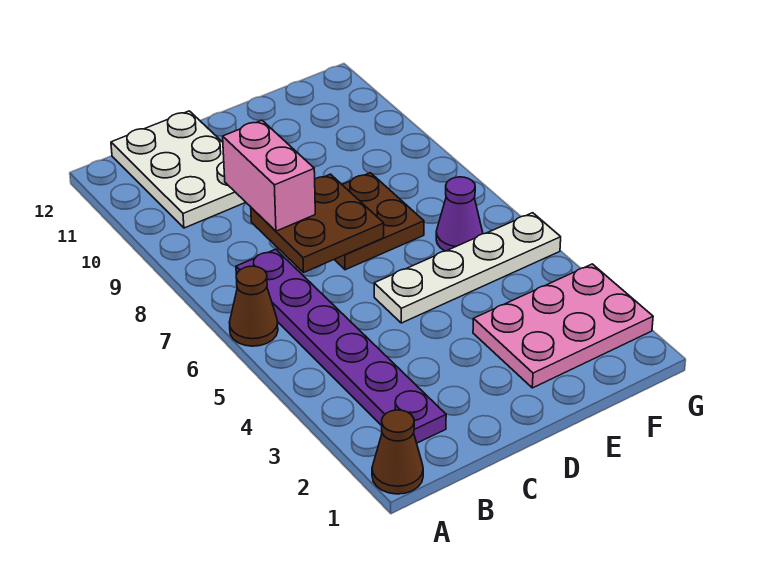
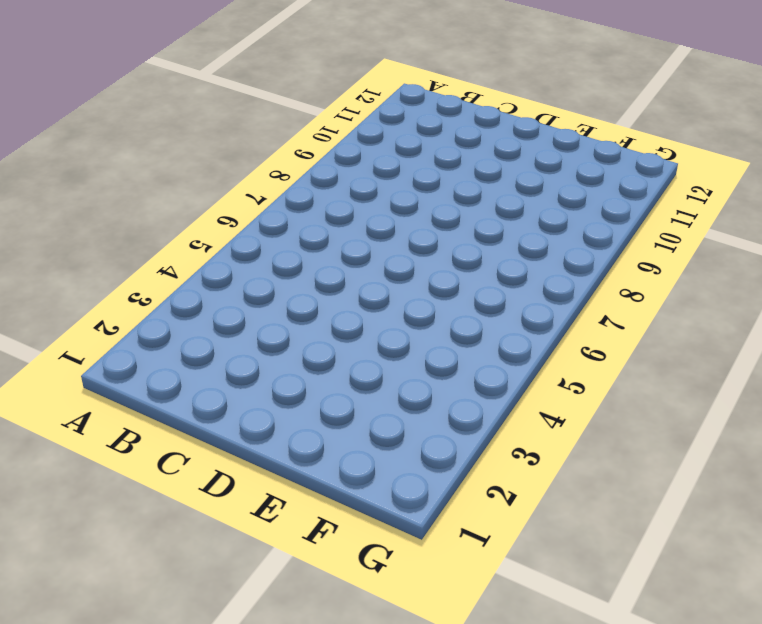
none -> brown 1x1 cone [372,410,423,494]
none -> brown 1x1 cone [229,266,278,346]

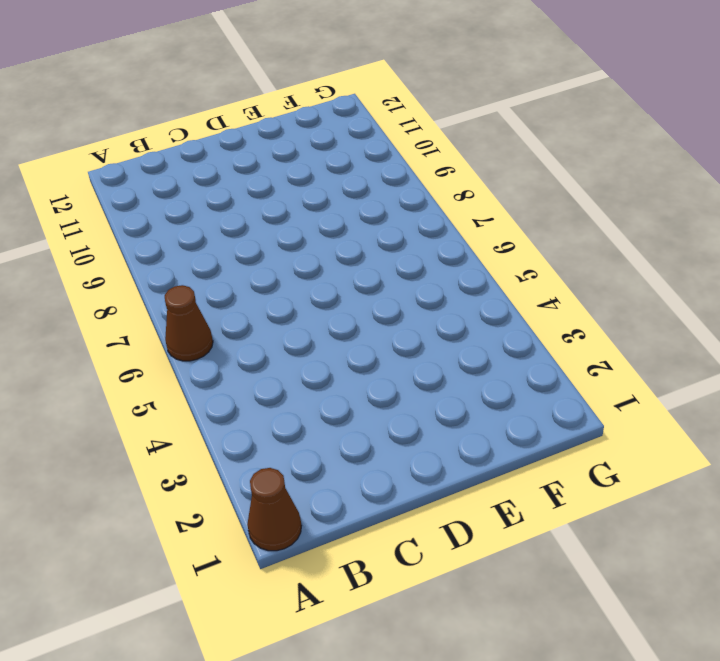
none -> purple 1x6 plate [236,249,446,443]
none -> white 2x3 plate [111,111,246,228]

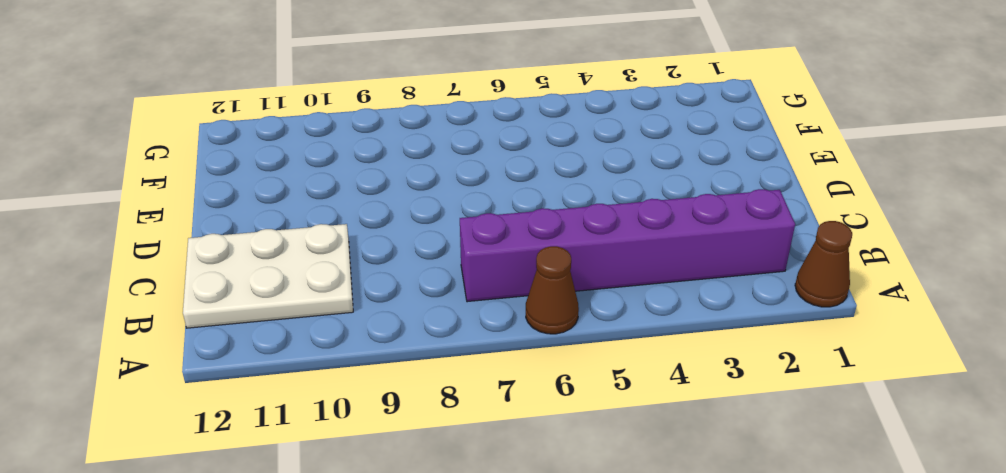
purple 1x6 brick [460,189,795,302] -> purple 1x6 plate [236,249,446,443]
none -> white 1x4 plate [374,213,561,323]
none -> brown 2x2 plate [334,173,424,270]

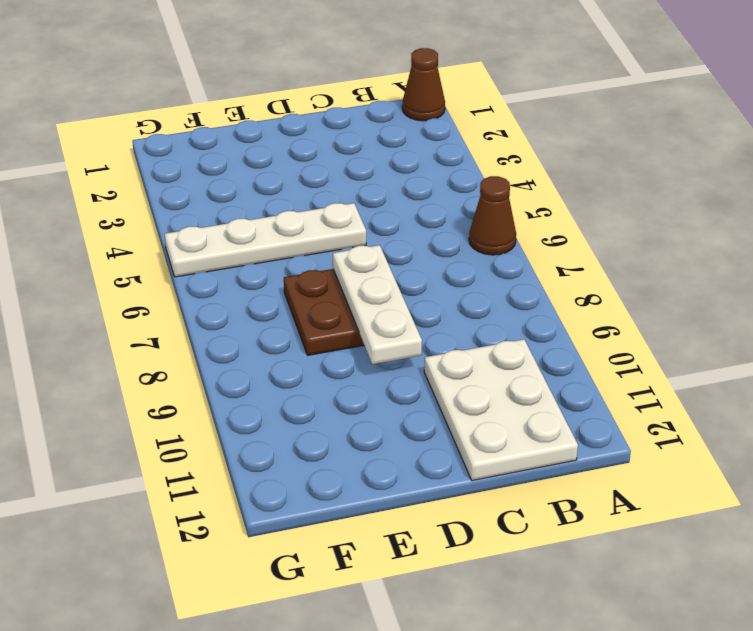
white 1x3 plate [333,245,422,364] -> brown 2x2 plate [251,174,384,273]
none -> purple 1x6 plate [236,249,446,443]
none -> pink 2x3 plate [473,264,653,388]

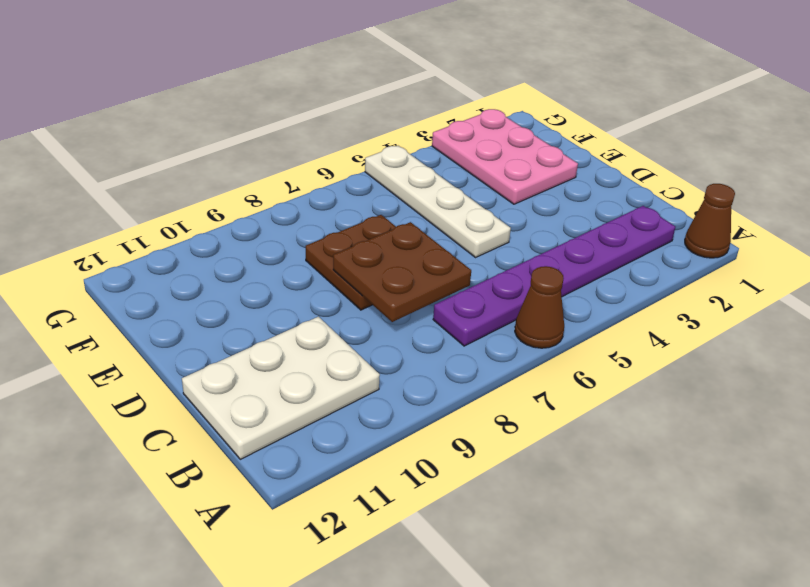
none -> purple 1x1 cone [436,177,483,251]
none -> pink 1x2 brick [223,120,315,231]

